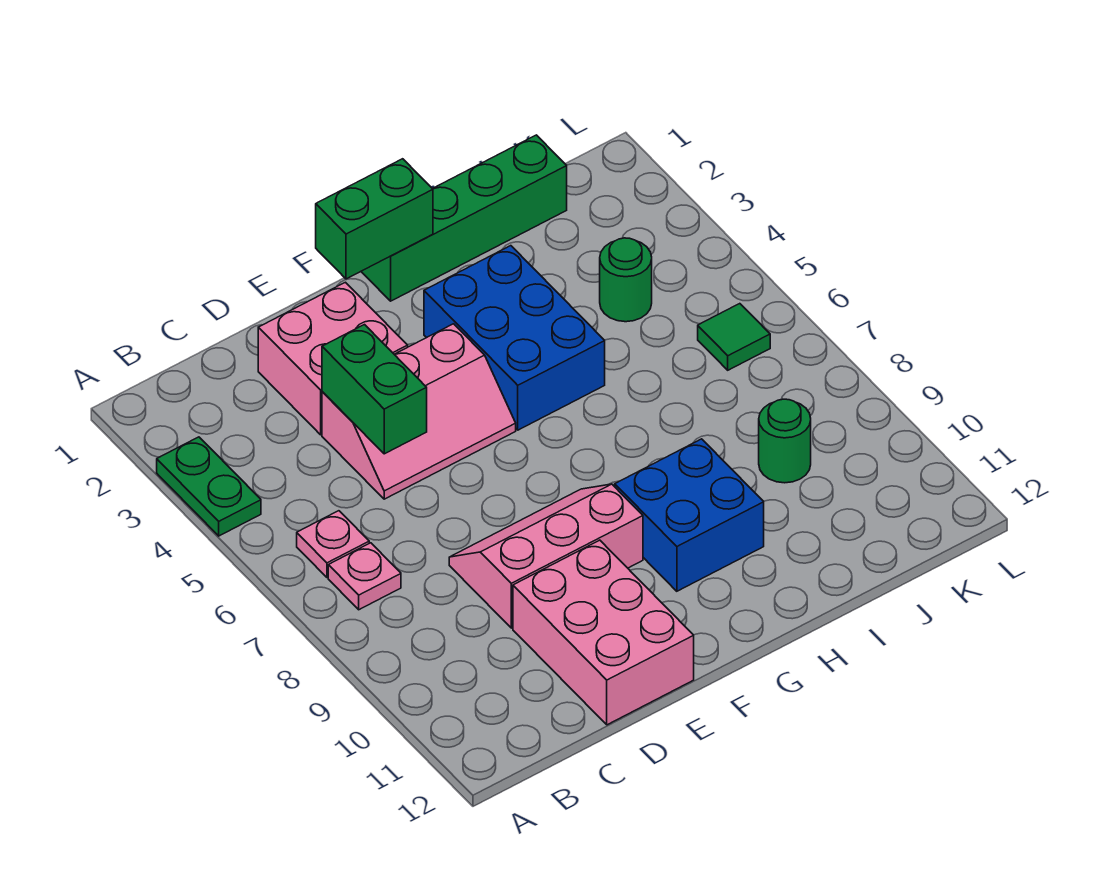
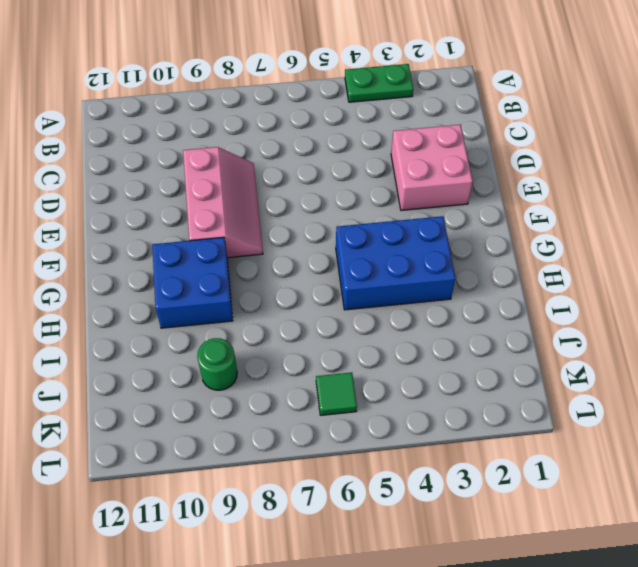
none -> pink 1x1 plate [297,511,369,577]
none -> pink 1x1 plate [328,543,401,610]
none -> pink 2x3 slope [322,324,516,499]

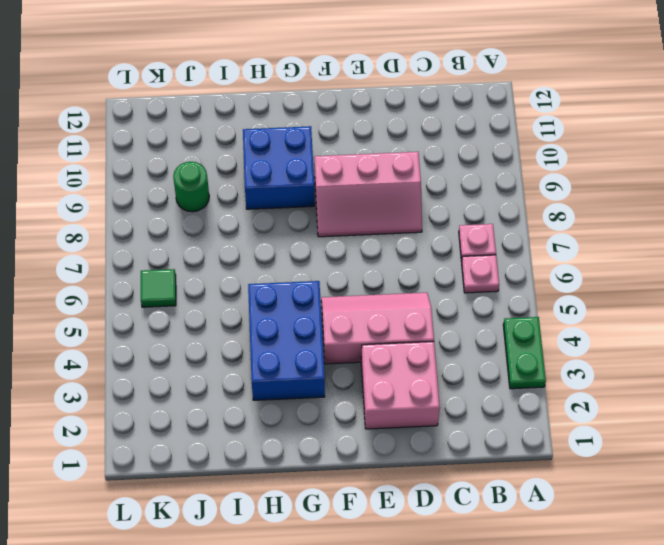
none -> pink 2x3 brick [513,540,694,725]
none -> green 1x4 brick [361,135,567,301]
none -> green 1x1 round brick [600,238,652,322]

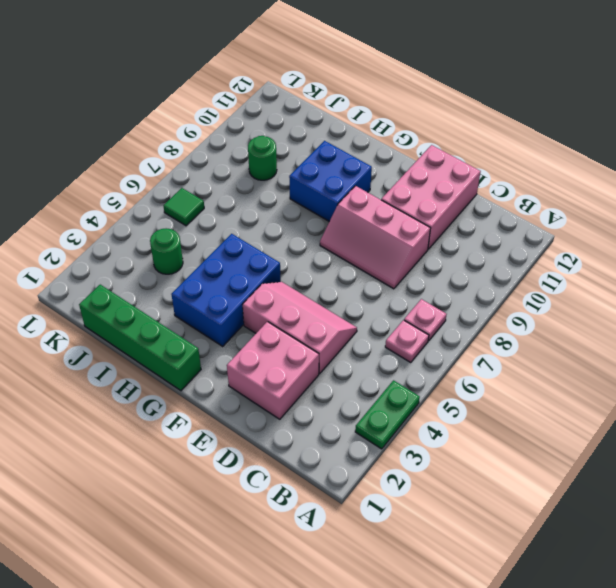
none -> green 1x2 brick [322,325,427,454]
none -> green 1x2 brick [316,159,433,279]

